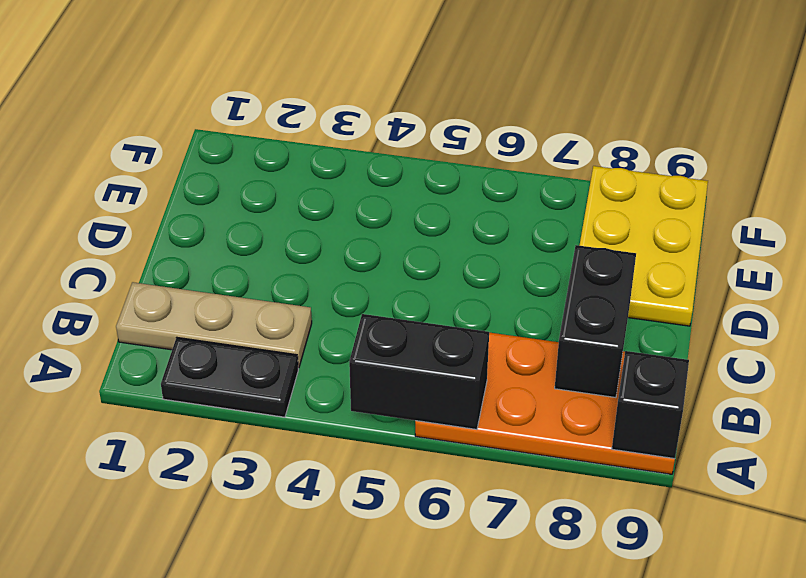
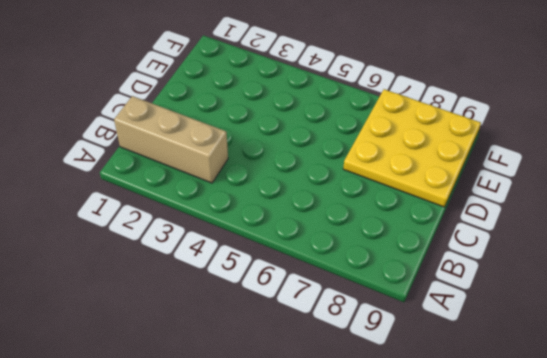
tan 1x3 brick [114,96,228,183] -> tan 1x3 plate [116,282,312,368]
yellow 3x3 plate [343,89,481,207] -> yellow 2x3 plate [579,166,708,326]
none -> black 1x2 plate [161,338,298,417]
none -> orange 2x4 plate [415,333,675,474]

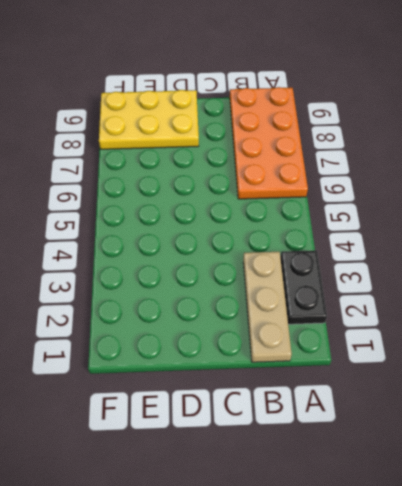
none -> black 1x2 brick [349,314,489,430]
none -> black 1x1 brick [612,351,689,459]

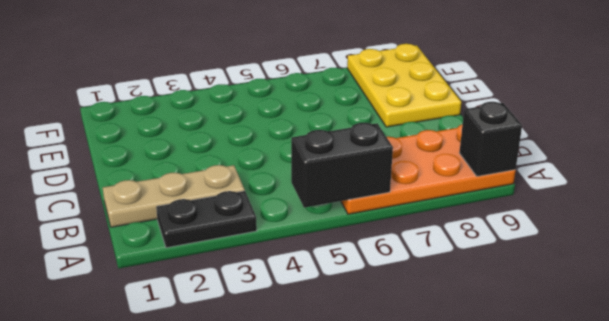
none -> black 1x2 brick [555,245,636,398]

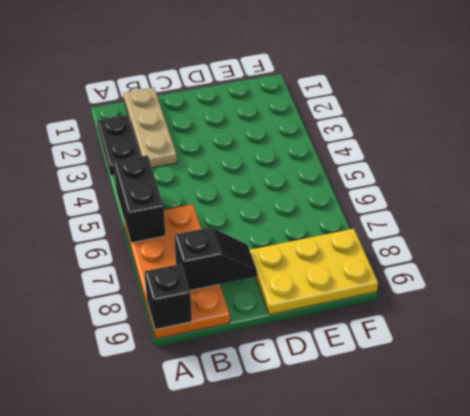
black 1x2 slope [174,227,257,290] -> black 1x2 brick [555,245,636,398]

